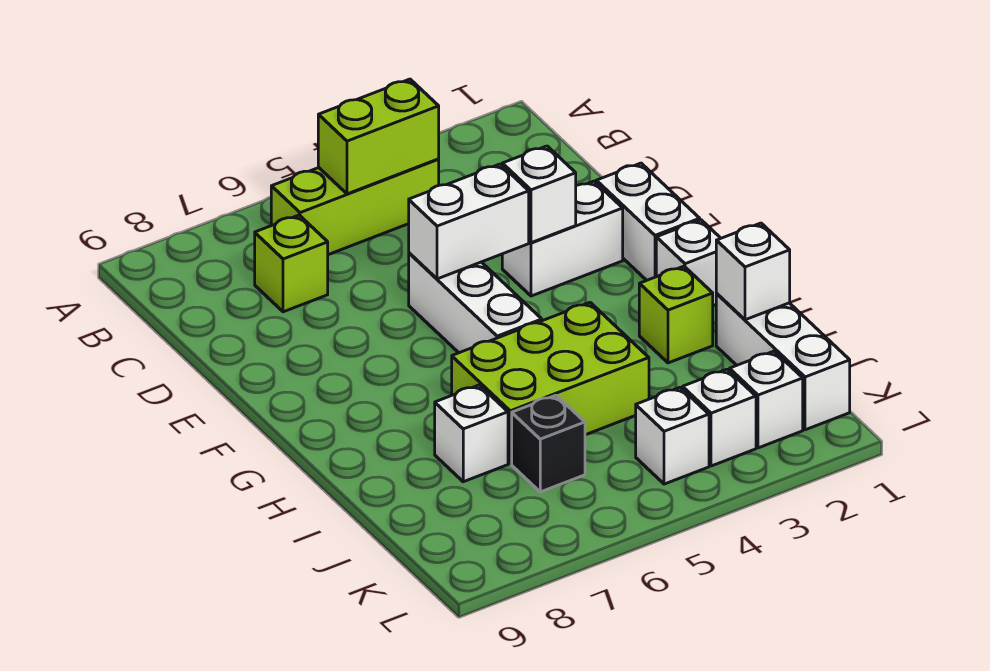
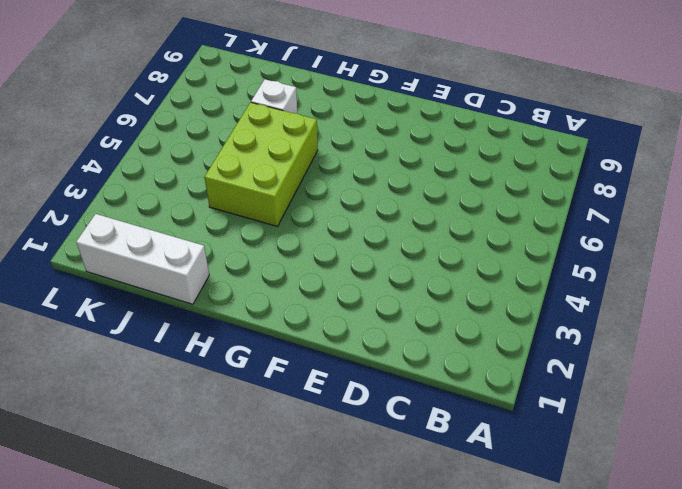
none -> lime 1x3 brick [271,159,439,255]
none -> lime 1x1 brick [255,215,328,312]
none -> white 1x2 brick [596,163,700,280]

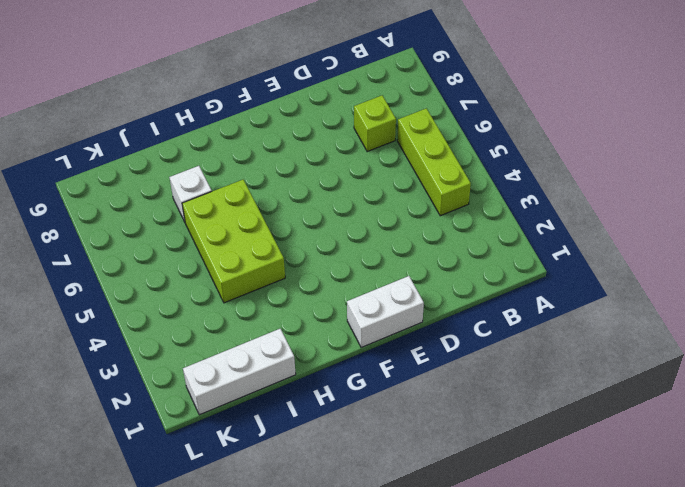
none -> white 1x2 brick [502,181,623,296]
none -> white 1x3 brick [409,253,542,353]
none -> white 1x1 brick [656,220,721,306]

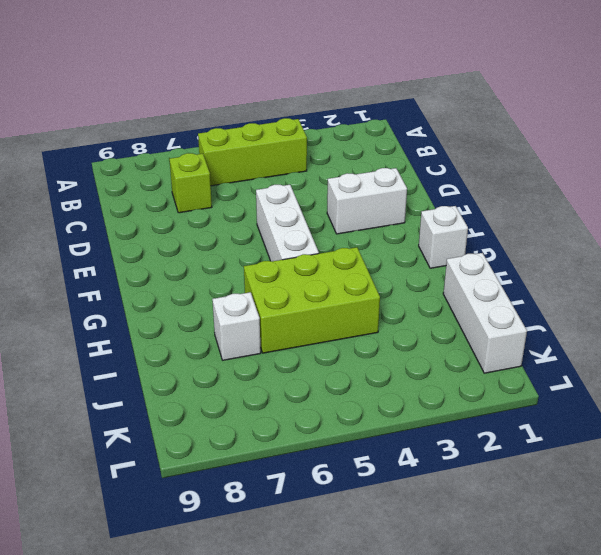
none -> white 1x2 brick [596,163,700,280]
none -> lime 1x1 brick [639,266,713,363]
none -> black 1x1 brick [512,395,585,492]

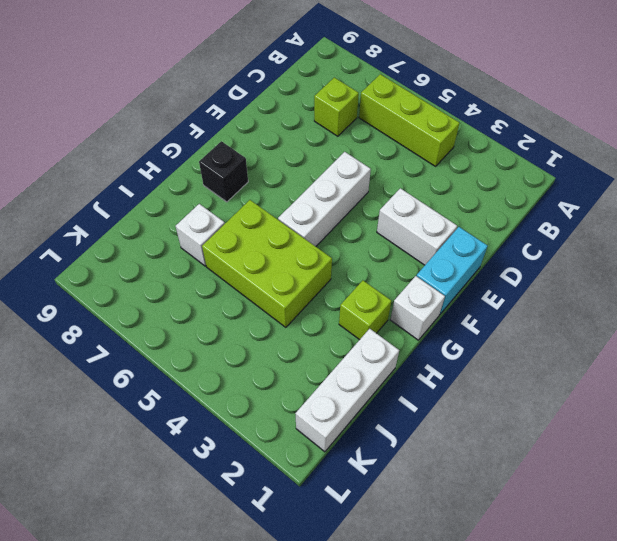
cyan 1x2 brick [417,227,488,314] -> white 1x2 brick [596,163,700,280]
black 1x1 brick [199,141,248,202] -> black 1x1 brick moved to [512,395,585,492]
none -> white 1x1 brick [730,351,803,448]
none -> white 1x1 brick [683,369,756,466]
none -> white 1x1 brick [636,387,709,484]

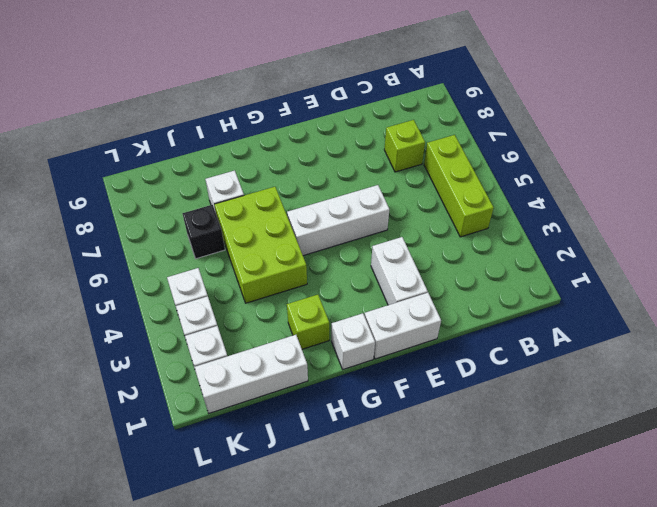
none -> lime 1x2 brick [318,79,439,194]
none -> white 1x1 brick [502,146,576,243]
none -> white 1x2 brick [409,164,529,279]

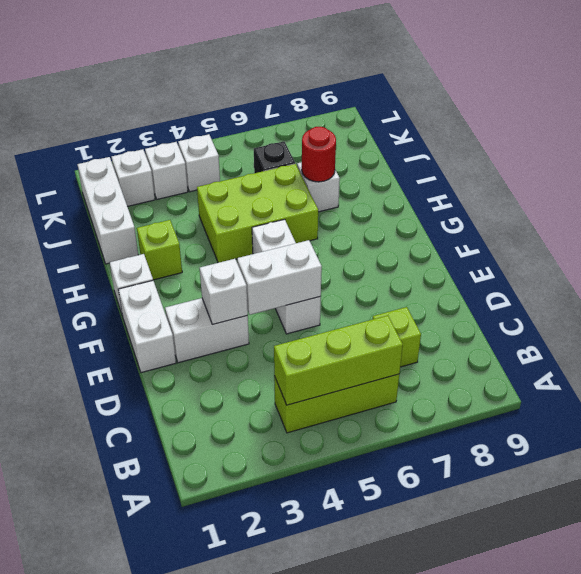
lime 1x3 brick [274,316,403,405] -> lime 1x2 brick [318,79,439,194]
red 1x1 round brick [302,127,336,182] -> none
none -> white 1x1 brick [716,223,790,320]

